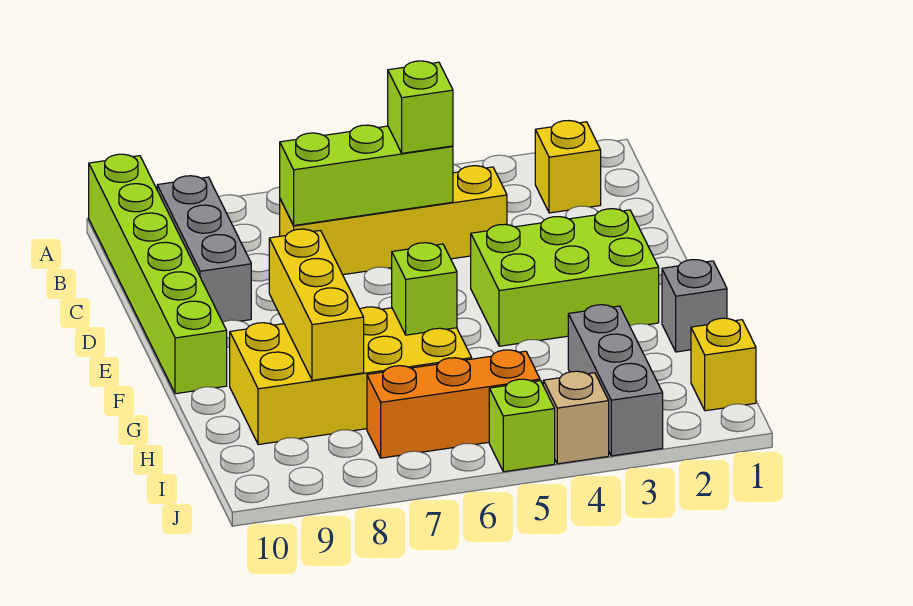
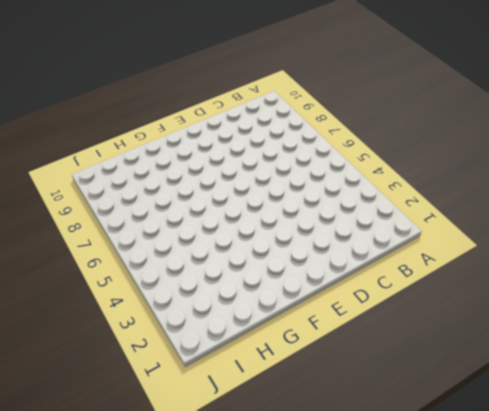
none -> lime 1x6 brick [89,154,227,394]
none -> yellow 1x1 brick [535,121,601,213]
none -> grey 1x3 brick [157,176,251,322]

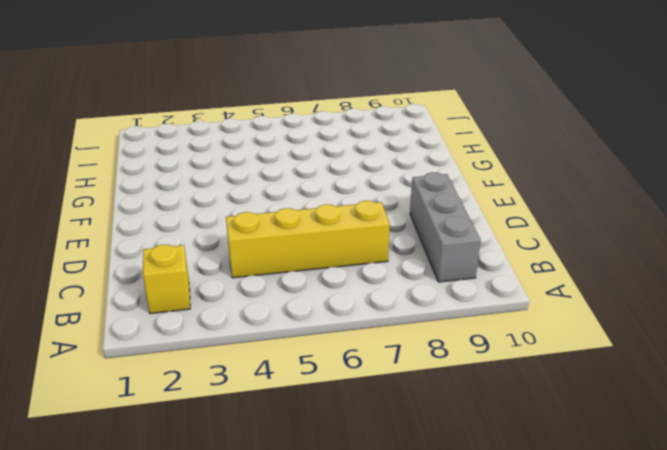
none -> lime 1x6 brick [89,154,227,394]
none -> lime 2x3 brick [471,209,659,346]
none -> grey 1x1 brick [662,260,727,352]

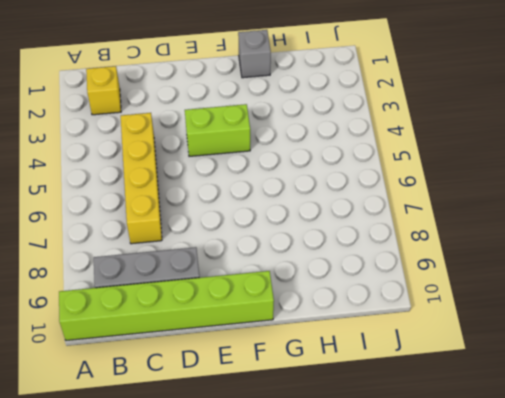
lime 1x2 brick [185,104,250,156] -> lime 2x3 brick [471,209,659,346]
none -> yellow 2x4 brick [230,307,472,445]
none -> grey 1x3 brick [568,305,663,456]
none -> yellow 1x1 brick [691,318,756,411]

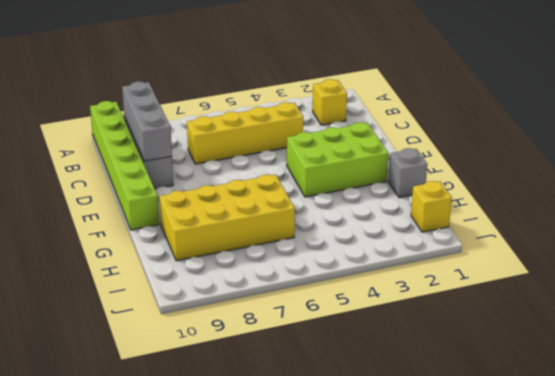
grey 1x3 brick [122,82,172,161] -> grey 1x3 brick moved to [568,305,663,456]
none -> orange 1x3 brick [367,350,540,458]
none -> tan 1x1 brick [543,371,609,464]
none -> lime 1x1 brick [489,379,555,472]

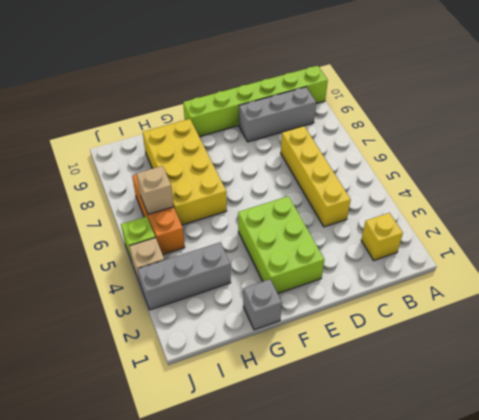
tan 1x1 brick [137,166,174,214] -> none
none -> yellow 1x1 brick [691,318,756,411]
none -> lime 1x3 brick [280,125,453,225]
none -> yellow 1x3 brick [269,229,364,380]

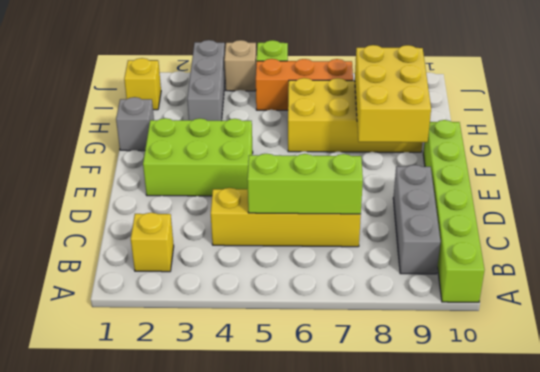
yellow 2x3 brick [355,45,431,142] -> yellow 1x3 brick [269,229,364,380]
none -> lime 1x1 brick [392,243,457,335]
none -> lime 1x1 brick [388,61,453,153]

